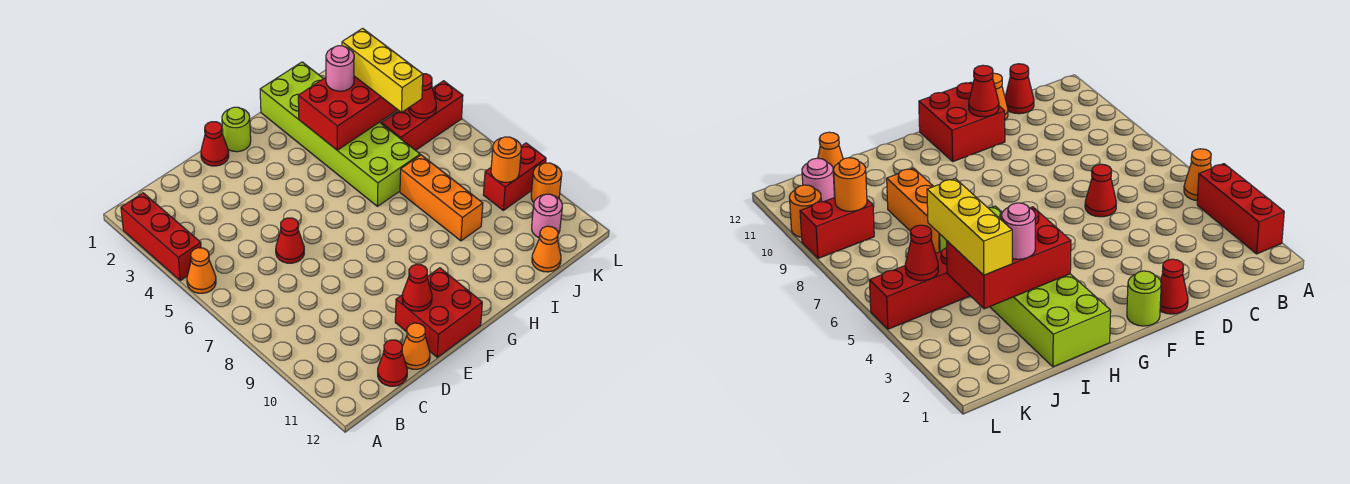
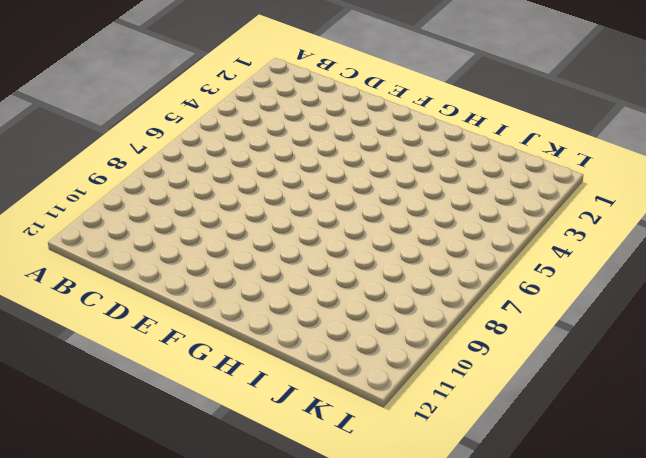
none -> red 1x3 brick [121,193,201,280]
none -> orange 1x1 cone [187,248,216,293]
none -> red 1x1 cone [378,340,407,386]

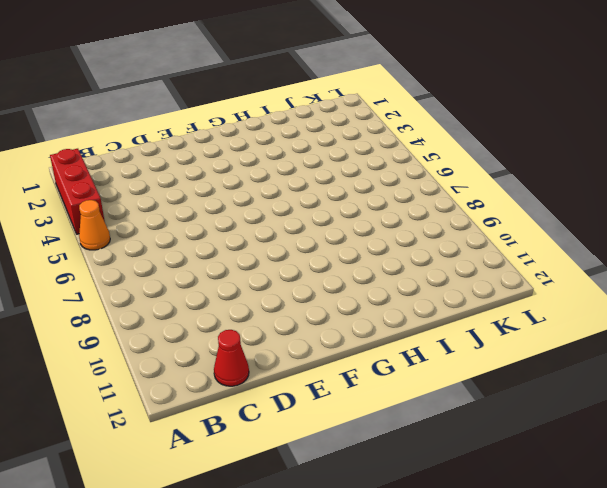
none -> red 1x1 cone [276,218,304,263]
none -> orange 1x1 cone [402,323,430,369]
none -> red 1x1 cone [201,122,229,166]

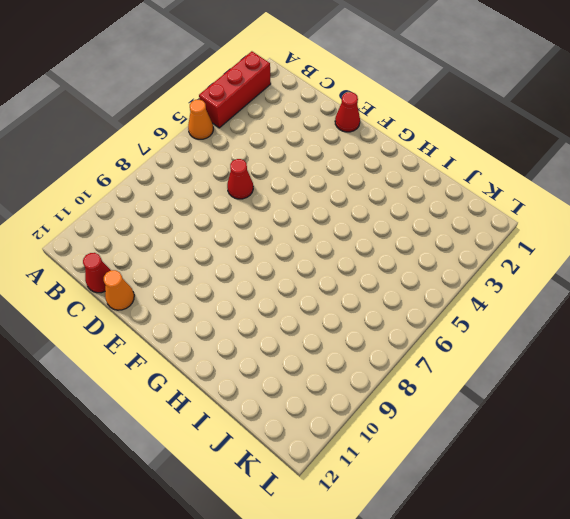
none -> red 2x2 brick [395,268,482,357]
none -> lime 1x1 round brick [222,107,251,152]
none -> lime 2x6 brick [260,62,420,206]

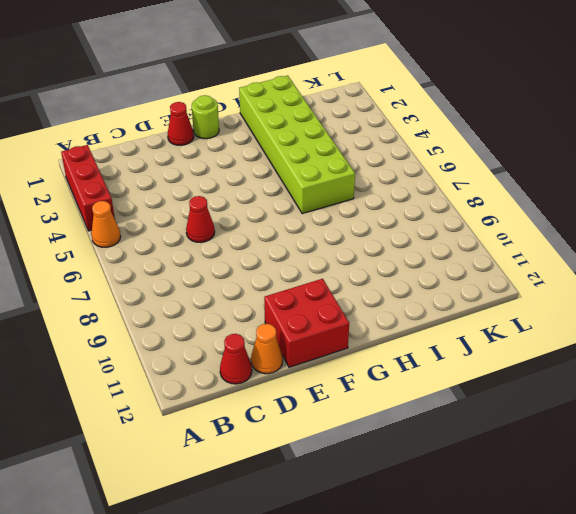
none -> orange 1x3 brick [400,155,483,241]
none -> red 1x3 brick [382,81,463,150]
none -> orange 1x1 cone [532,226,561,272]

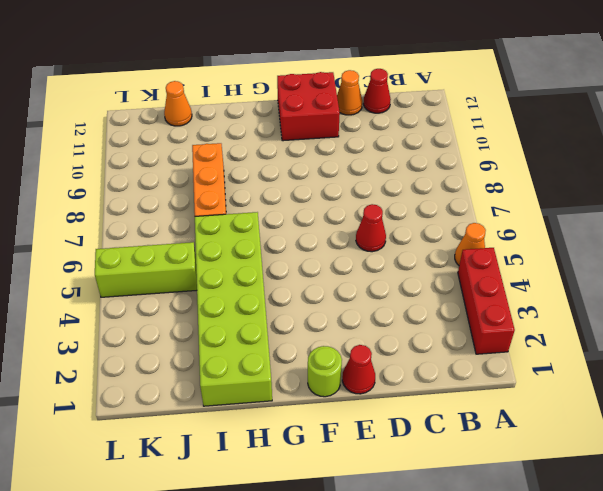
lime 1x3 brick [95,242,197,297] -> red 1x3 brick [382,81,463,150]
none -> red 1x2 brick [483,143,546,210]
none -> pink 1x1 round brick [532,194,562,238]
none -> orange 1x1 round brick [531,163,562,202]

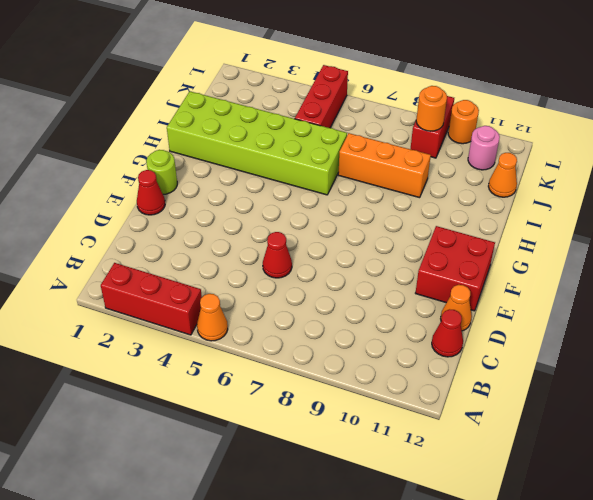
none -> red 1x1 cone [402,264,432,311]
none -> red 2x3 brick [298,76,398,150]
none -> red 1x1 cone [409,74,436,118]

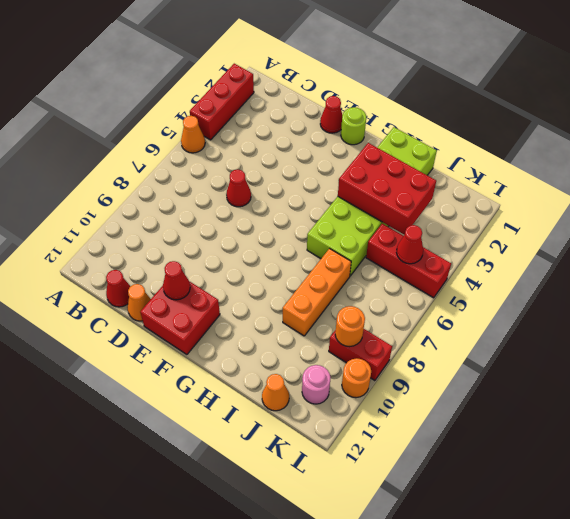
none -> pink 1x1 round brick [326,46,354,91]
none -> yellow 1x3 brick [342,28,423,113]

